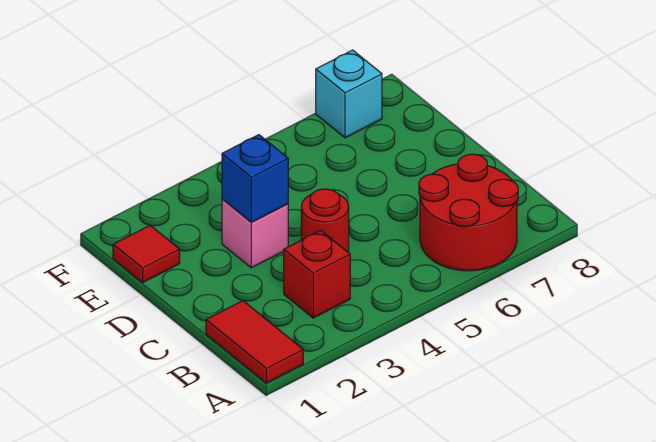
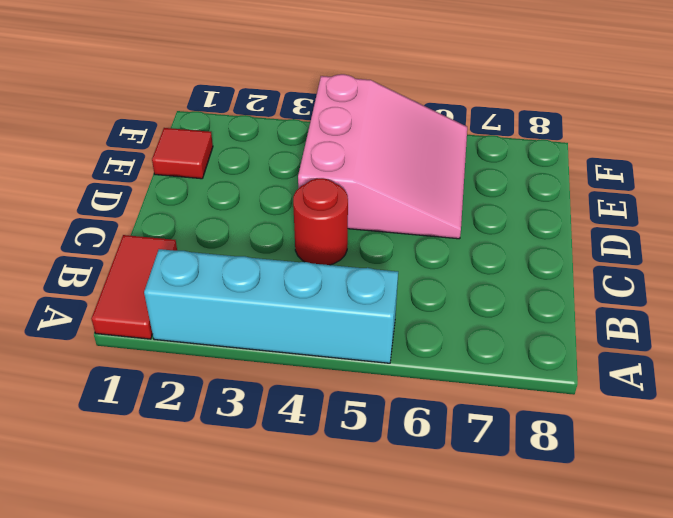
cyan 1x4 brick [144,249,398,363] -> none
pink 3x3 slope [298,74,467,239] -> none
none -> red 2x2 round brick [419,154,518,271]
none -> red 1x1 brick [284,230,350,318]

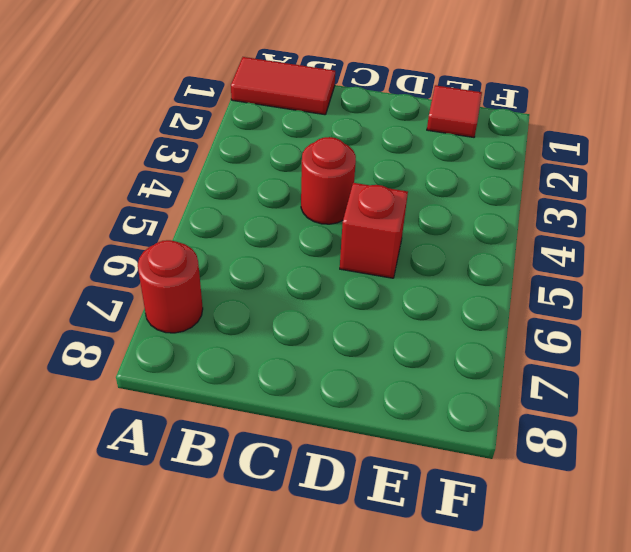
red 1x1 round brick [138,240,203,333] -> red 2x2 round brick [419,154,518,271]
red 1x1 brick [340,183,408,278] -> red 1x1 brick moved to [284,230,350,318]
none -> pink 1x1 brick [222,199,288,268]
none -> cyan 1x1 brick [316,50,382,138]

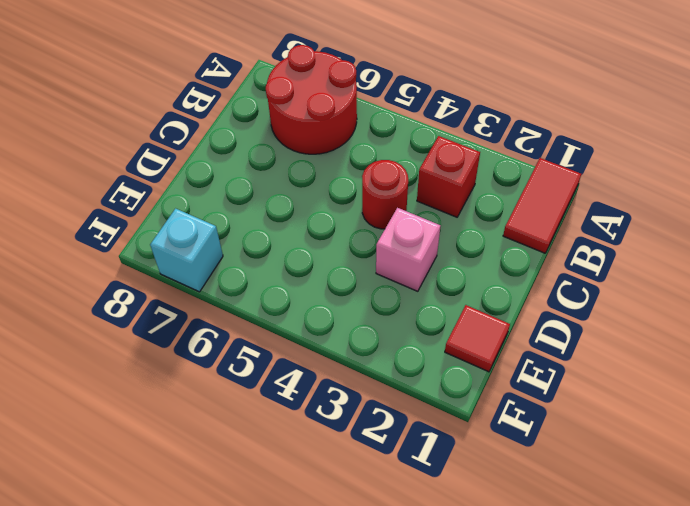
none -> blue 1x1 brick [222,135,288,222]

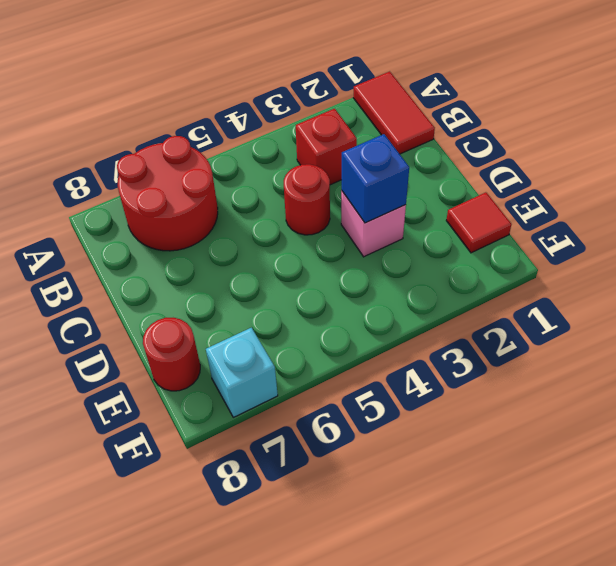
red 1x1 round brick [143,318,200,391] -> none

